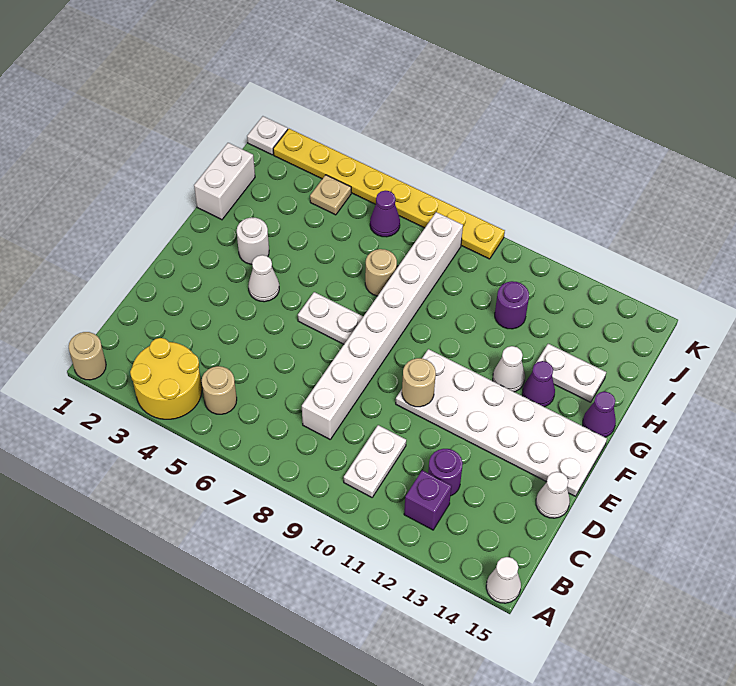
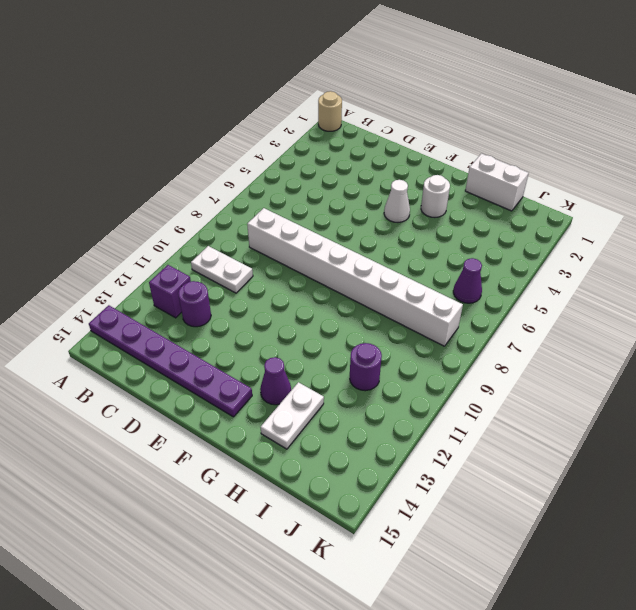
purple 1x6 plate [89,305,252,417] -> white 2x6 plate [396,349,607,496]
none -> yellow 2x2 round brick [130,338,202,419]
none -> white 1x1 cone [486,557,521,603]
none -> tan 1x1 round brick [202,366,237,414]

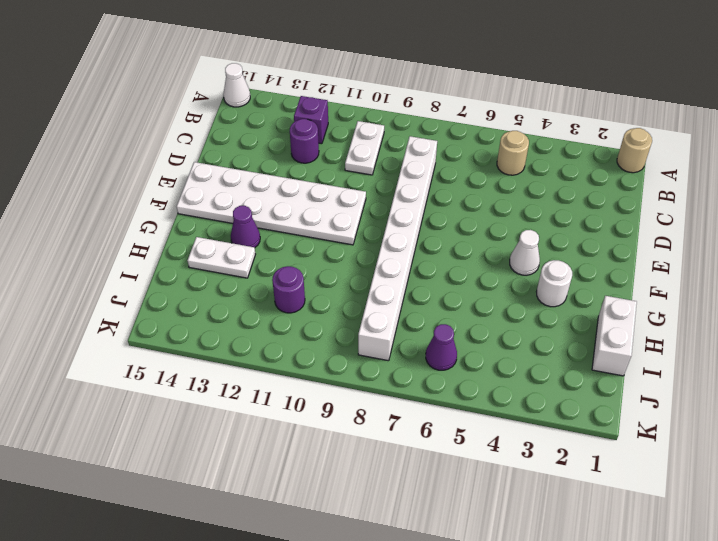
none -> yellow 2x2 round brick [130,338,202,419]
none -> white 1x1 cone [536,472,570,518]
none -> white 1x2 plate [298,292,363,344]

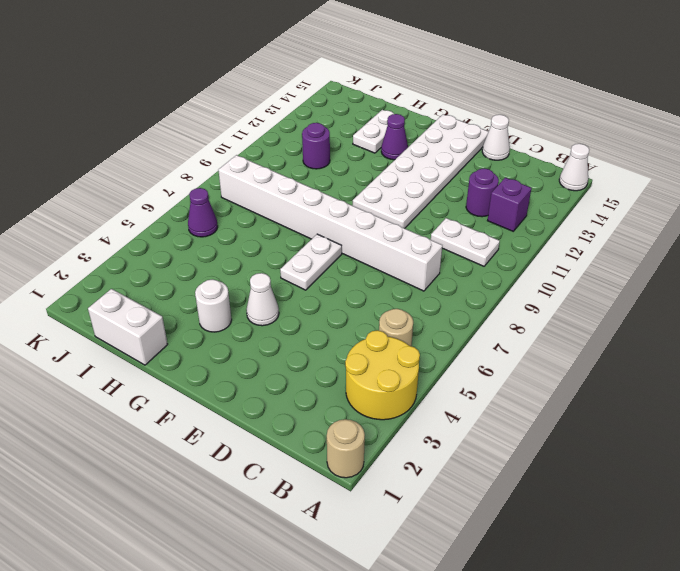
none -> white 1x1 cone [493,346,525,392]
none -> purple 1x1 cone [583,391,616,437]
none -> tan 1x1 round brick [365,249,397,296]

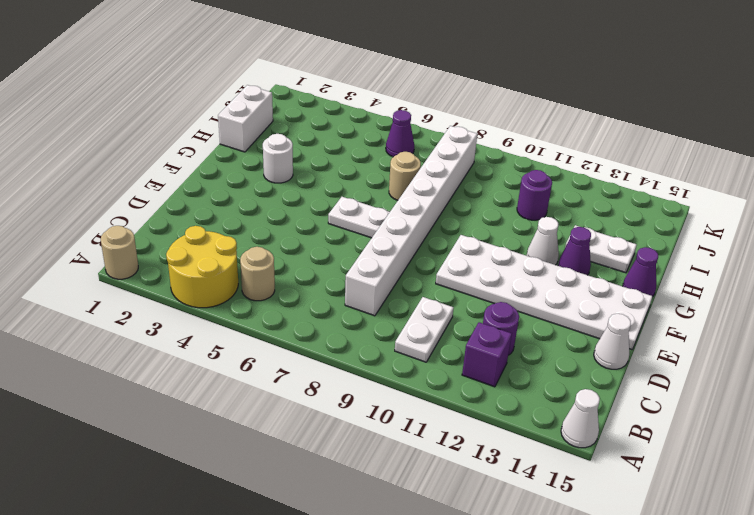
none -> white 1x1 cone [248,255,279,302]
none -> tan 1x1 plate [310,175,351,215]
none -> white 1x1 plate [247,116,288,155]

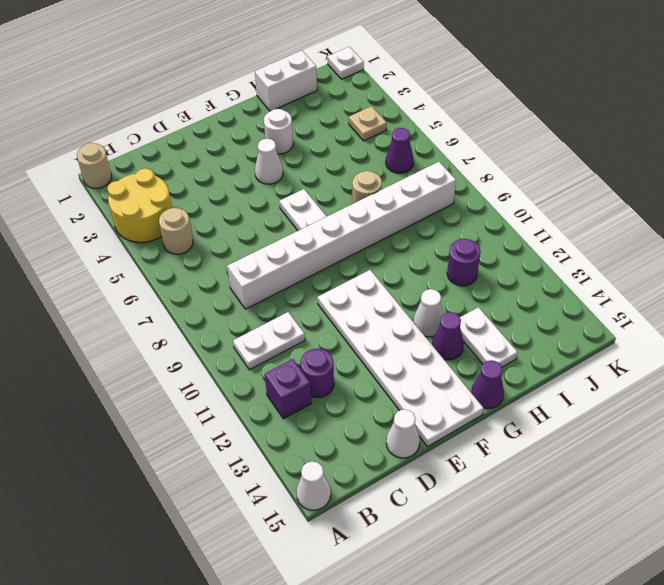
none -> yellow 1x8 plate [273,129,505,259]
none -> tan 1x1 round brick [402,358,436,407]

